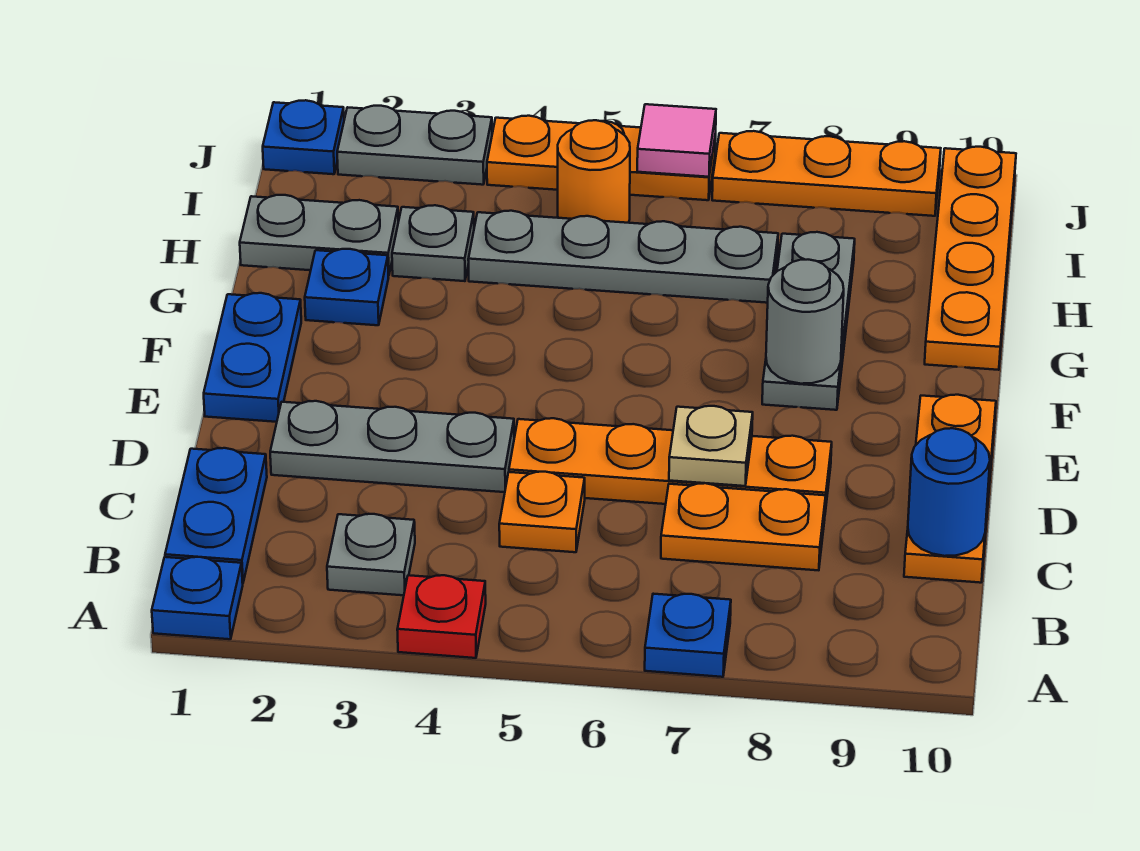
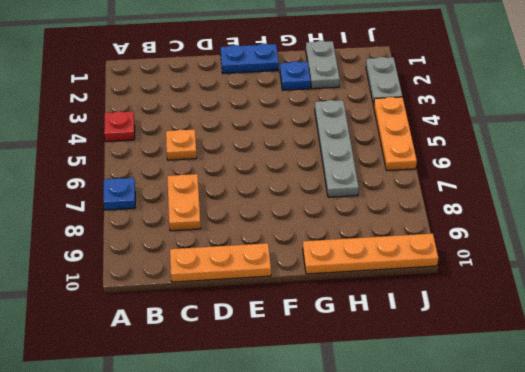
none -> blue 1x1 plate [152,557,243,639]
none -> blue 1x2 plate [165,448,267,583]
none -> grey 1x1 plate [327,514,415,595]

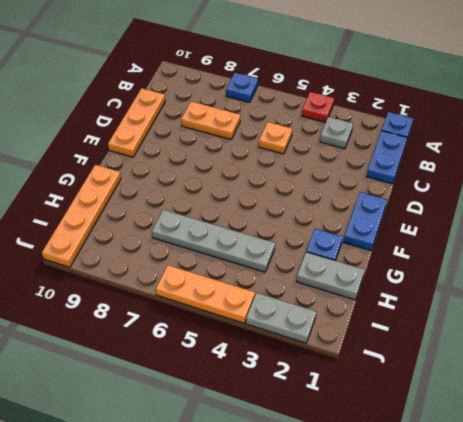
none -> grey 1x3 plate [270,401,514,492]
none -> orange 1x4 plate [509,418,832,512]
none -> grey 1x3 plate [762,232,855,410]

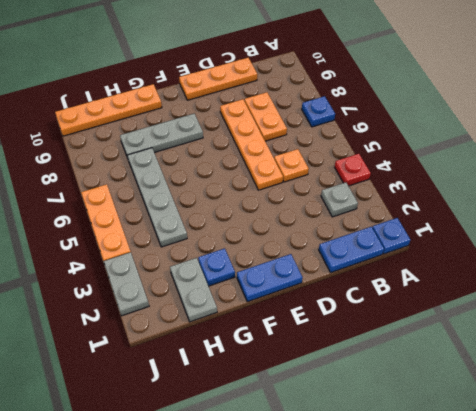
none -> grey 1x3 plate [270,401,514,492]
none -> grey 1x1 plate [392,205,474,281]
none -> orange 1x1 round brick [558,120,630,223]

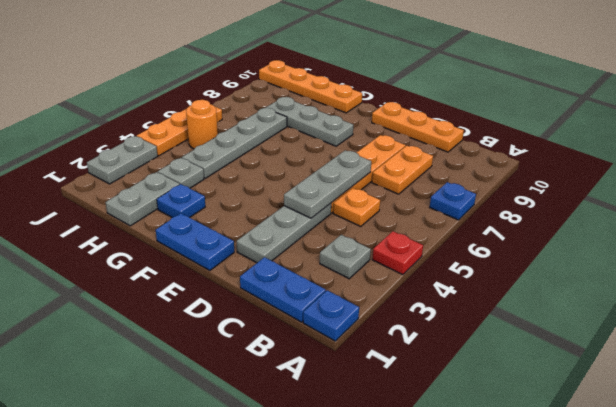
grey 1x3 plate [284,150,371,218] -> none
none -> blue 1x1 plate [263,100,344,174]
none -> orange 1x3 plate [712,131,941,216]
none -> blue 1x1 round brick [908,428,990,556]

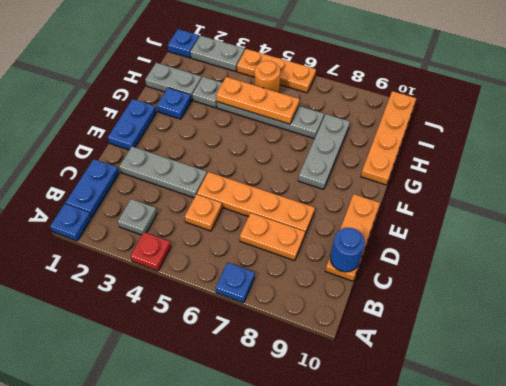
orange 1x3 plate [216,77,299,124] -> orange 1x3 plate moved to [712,131,941,216]
none -> tan 1x1 plate [669,406,753,486]
none -> grey 1x1 round brick [766,260,844,384]
none -> pink 1x1 tile [637,104,716,177]

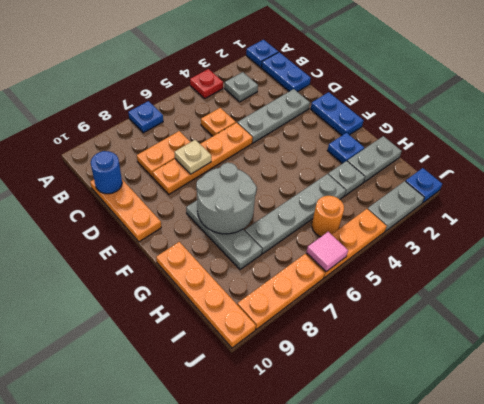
grey 2x2 round brick [196,163,257,234] -> grey 1x1 round brick [766,260,844,384]

